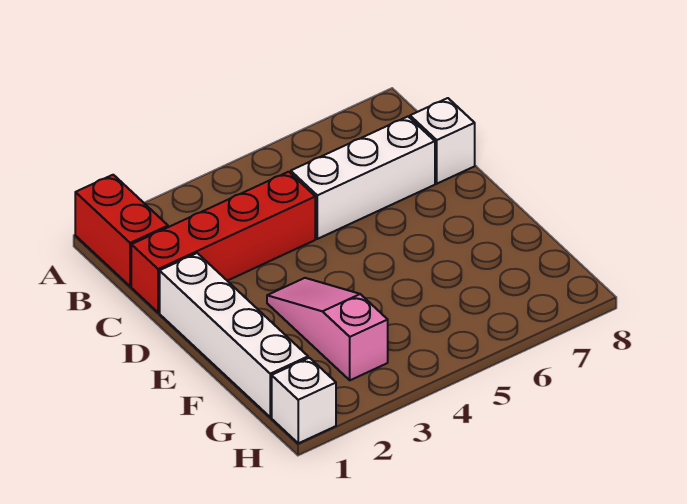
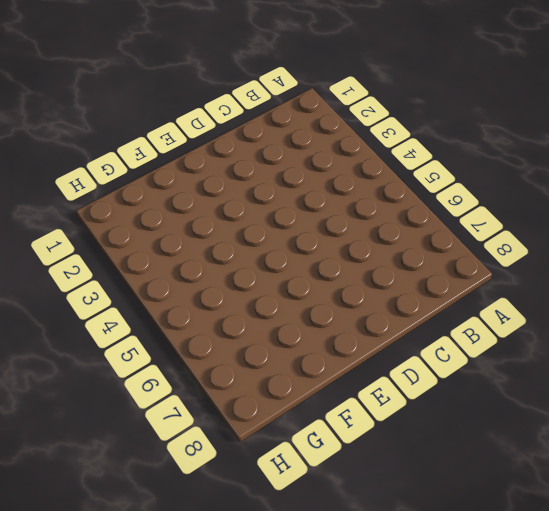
none -> red 1x2 brick [75,175,168,286]
none -> red 1x4 brick [131,172,315,313]

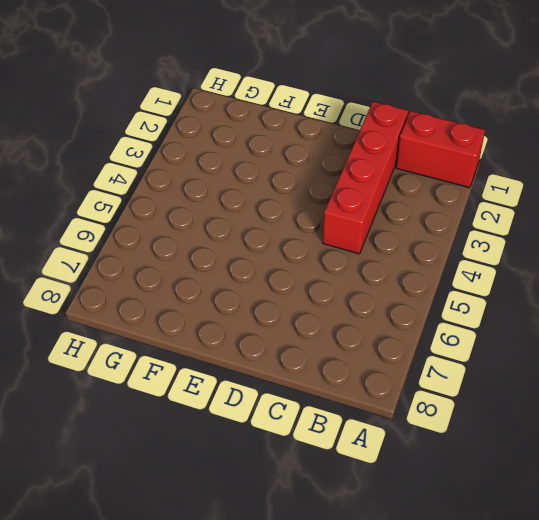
none -> white 1x3 brick [291,117,435,239]
none -> white 1x1 brick [410,98,475,184]

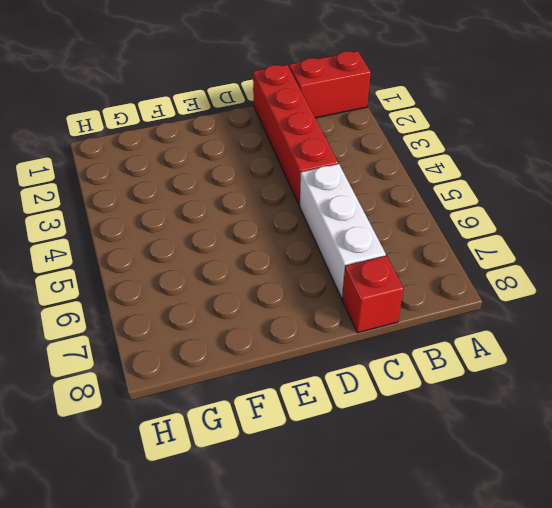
red 1x1 brick [342,256,404,333] -> white 1x1 brick [410,98,475,184]
none -> white 1x4 brick [160,253,308,417]
none -> pink 1x3 slope [267,278,388,380]

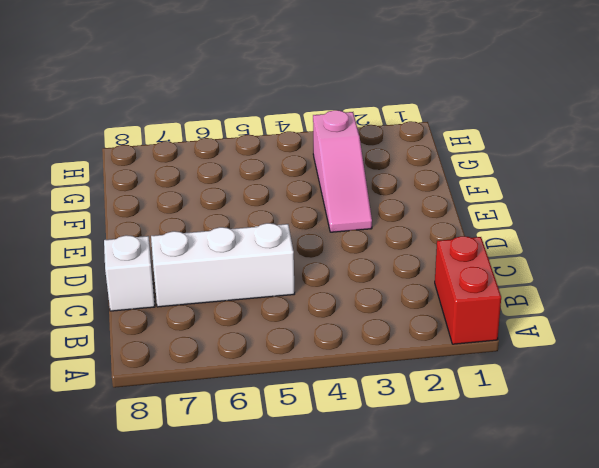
none -> red 1x4 brick [131,172,315,313]
none -> white 1x4 brick [160,253,308,417]

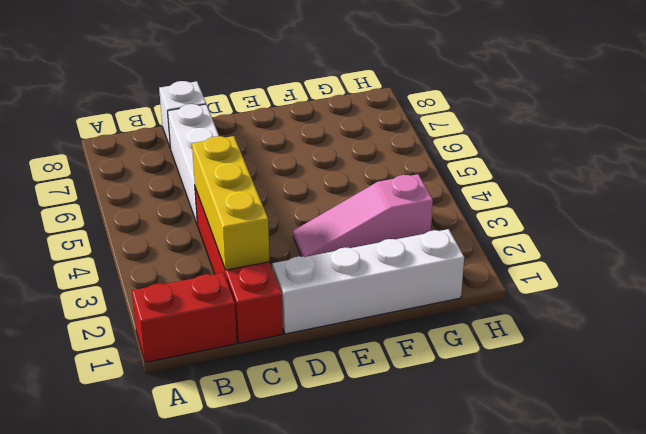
yellow 1x3 brick [192,136,269,270] -> none
none -> white 1x1 brick [272,358,336,443]

